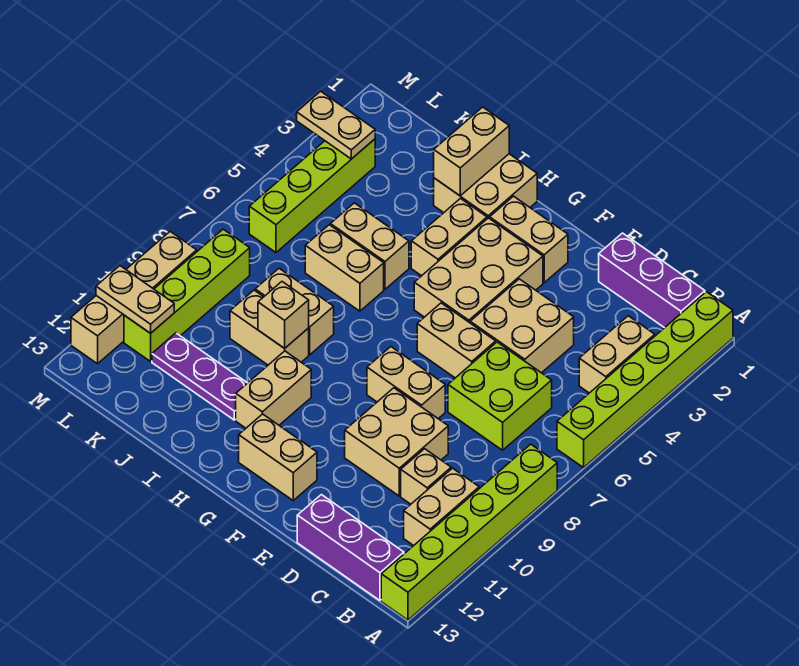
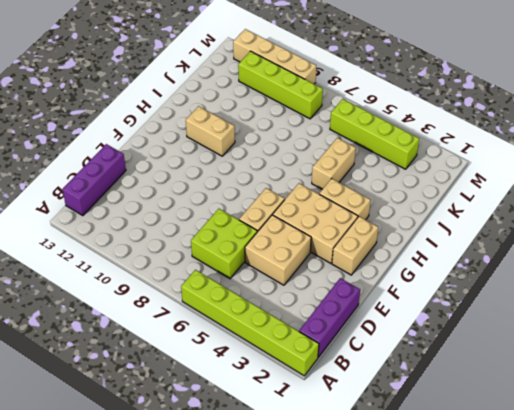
none -> lime 1x6 brick [381,444,557,620]
none -> tan 1x2 brick [579,316,655,393]
none -> tan 1x2 brick [404,468,479,546]
none -> tan 1x1 brick [401,449,451,504]

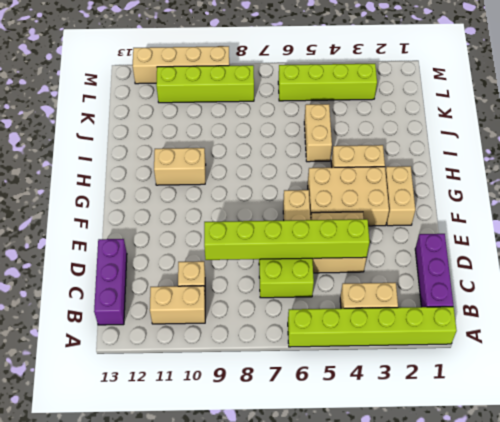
lime 1x6 brick [204,219,370,260] -> lime 1x6 brick moved to [381,444,557,620]
none -> tan 2x2 brick [345,388,448,496]
none -> tan 1x2 brick [367,347,445,419]
none -> tan 1x2 brick [239,414,317,500]
none -> tan 2x2 brick [434,154,537,219]

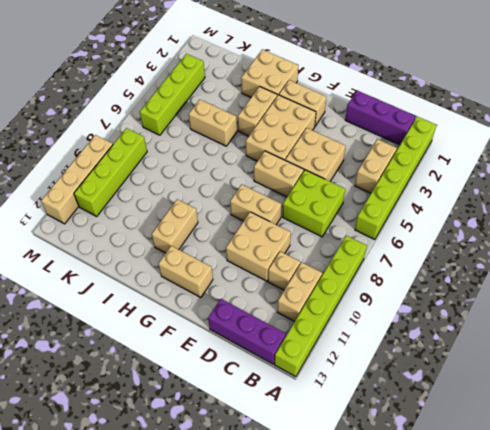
none -> tan 1x2 brick [305,225,384,311]
none -> tan 1x2 brick [255,268,334,355]
none -> tan 1x2 brick [230,290,309,365]
none -> purple 1x3 plate [152,333,247,420]

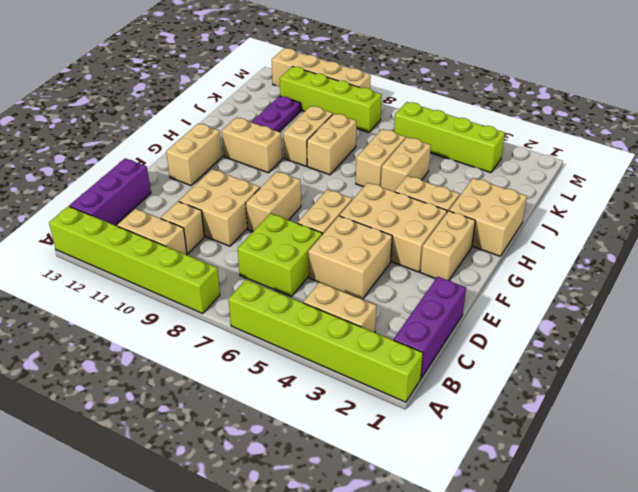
none -> tan 1x2 brick [434,107,509,196]
none -> tan 1x1 brick [258,282,309,348]
none -> tan 1x2 plate [297,91,375,159]
none -> tan 1x2 plate [96,266,174,333]

